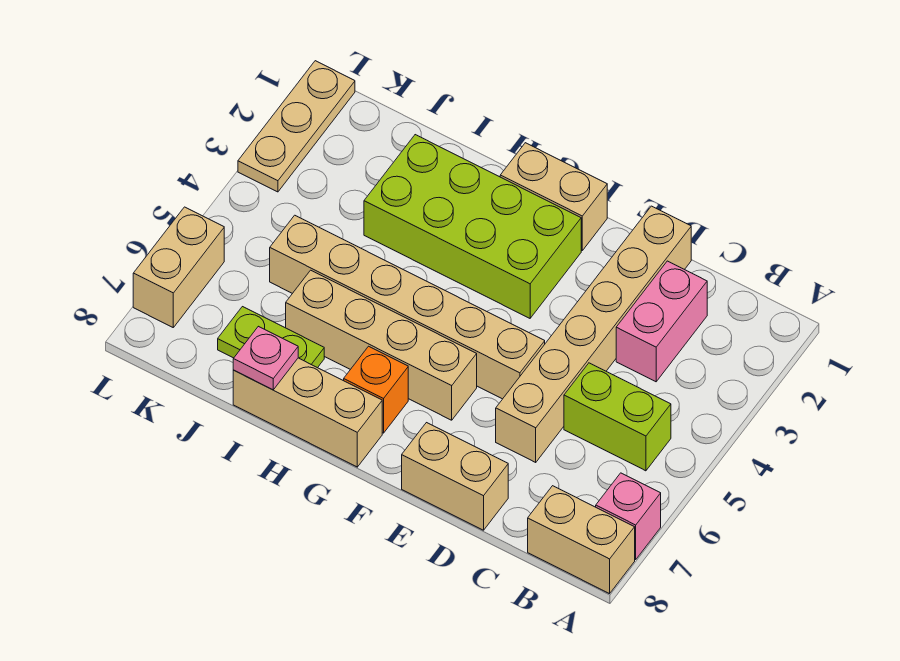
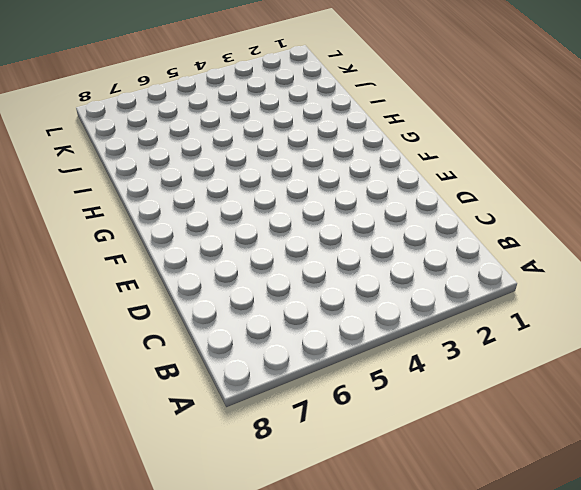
none -> pink 1x1 brick [596,473,661,560]
none -> tan 1x2 brick [528,486,635,594]
none -> lime 1x2 brick [564,363,671,471]

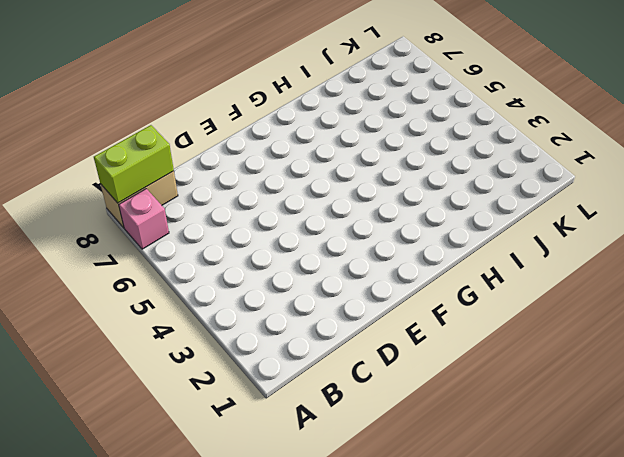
lime 1x2 brick [94,125,174,203] -> lime 1x2 brick moved to [564,363,671,471]
none -> pink 1x2 brick [616,261,707,382]
none -> tan 1x6 brick [496,206,691,462]
none -> tan 1x2 brick [402,423,508,530]

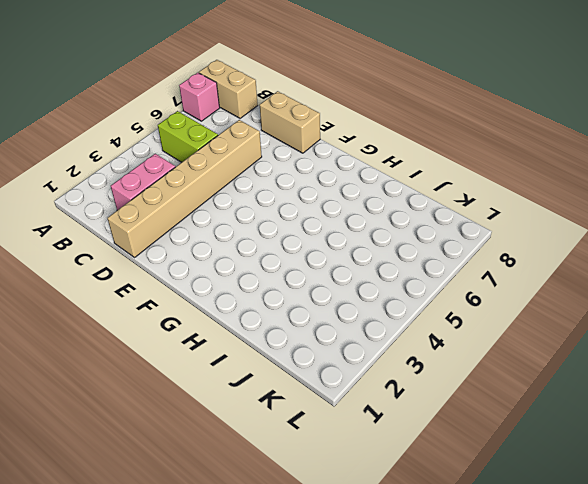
none -> tan 1x6 brick [270,215,545,399]
none -> tan 1x2 brick [500,143,607,250]
none -> lime 2x4 brick [364,135,581,318]

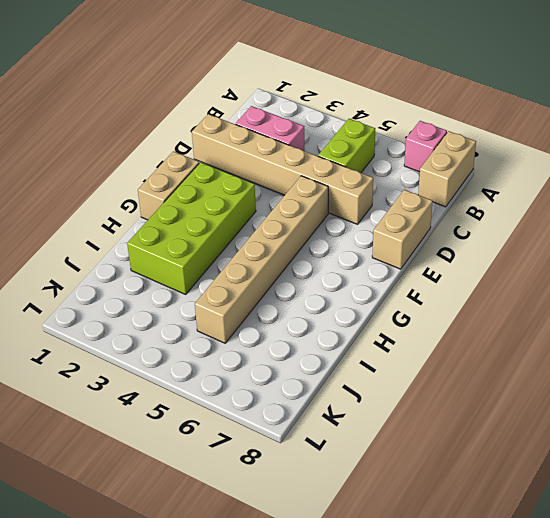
none -> tan 1x4 brick [286,270,477,420]
none -> orange 1x1 brick [344,346,408,433]
none -> tan 1x3 brick [233,358,382,467]

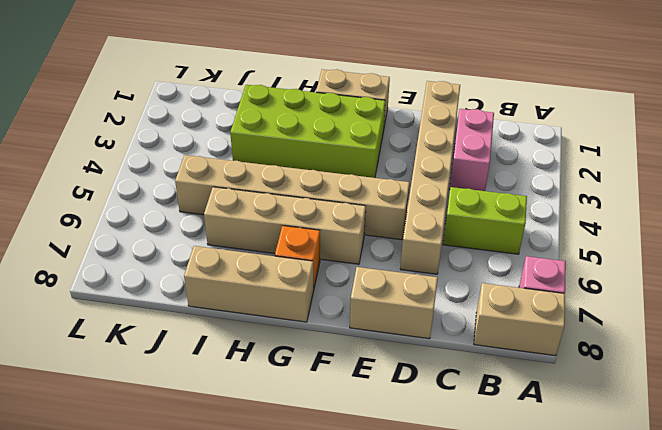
none -> lime 1x2 plate [218,307,324,368]
none -> tan 1x3 plate [238,61,355,192]
none -> tan 1x2 brick [133,207,224,327]

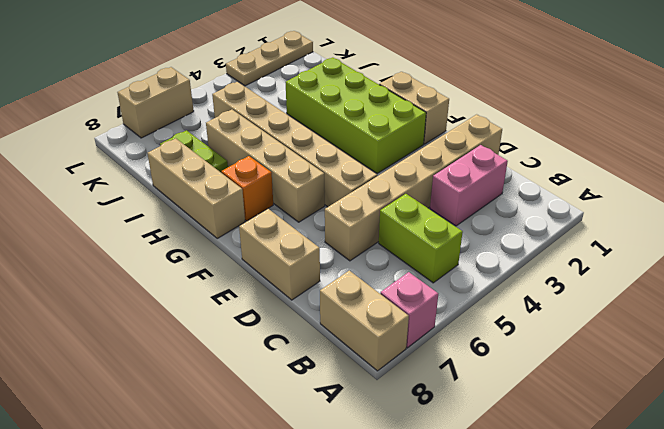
none -> pink 1x1 plate [233,326,298,390]

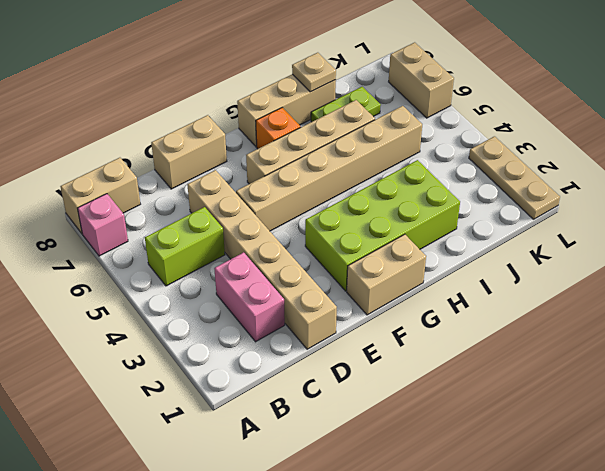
tan 1x1 plate [292,53,336,92] -> pink 1x1 plate [233,326,298,390]

